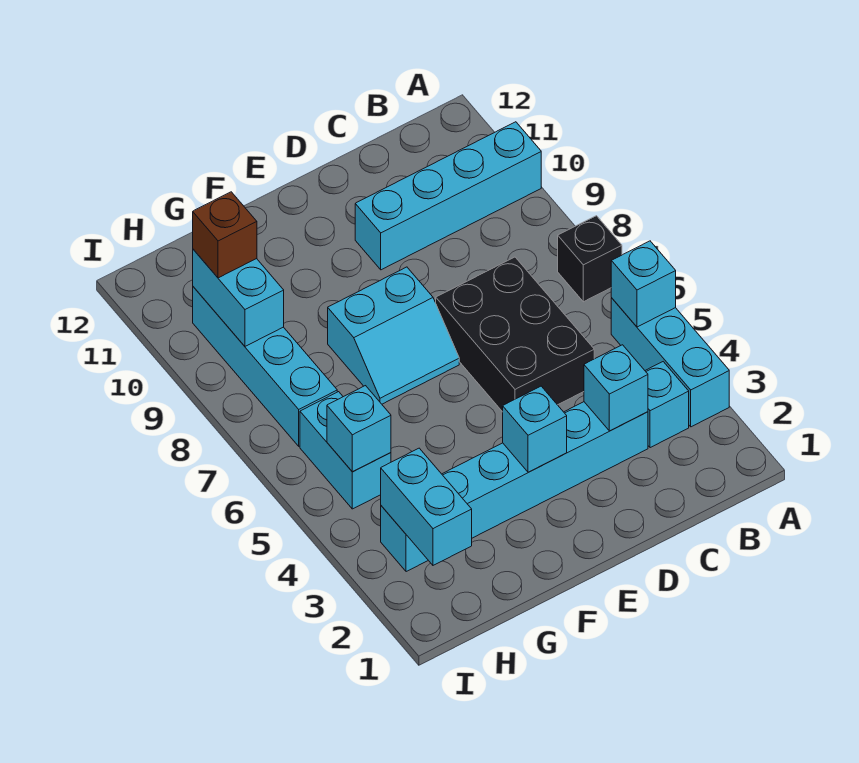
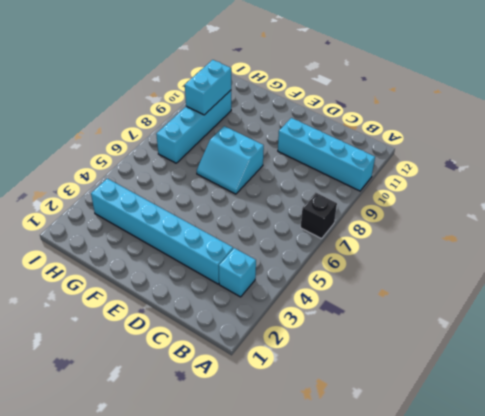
none -> cyan 1x3 brick [611,298,729,427]
none -> black 2x3 brick [436,257,594,412]
none -> cyan 1x2 brick [300,392,391,509]

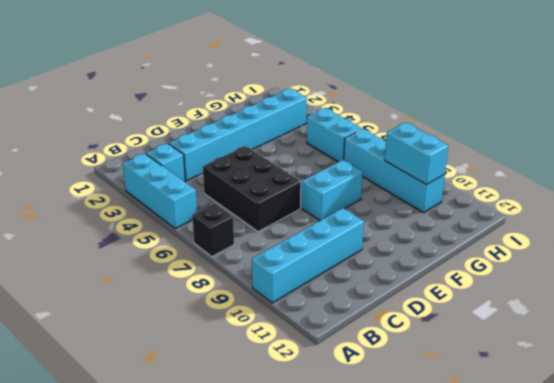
none -> cyan 1x1 brick [611,241,676,327]
none -> cyan 1x1 brick [584,345,648,431]
none -> cyan 1x1 brick [503,386,567,472]

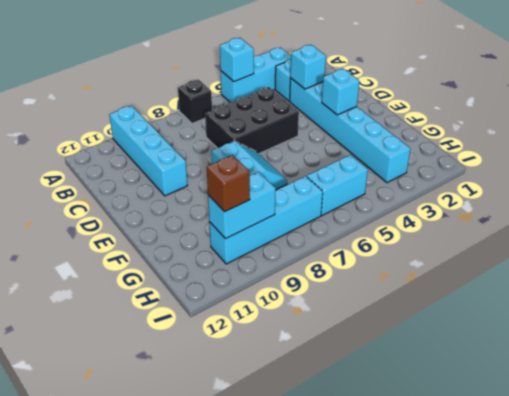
none -> cyan 1x2 brick [381,448,472,565]
none -> cyan 1x1 brick [327,386,391,472]

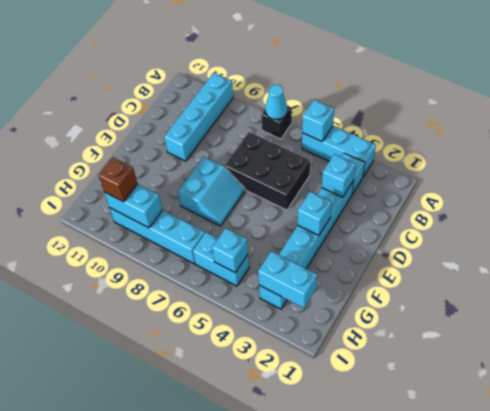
cyan 1x1 cone [265,84,287,119] -> none

